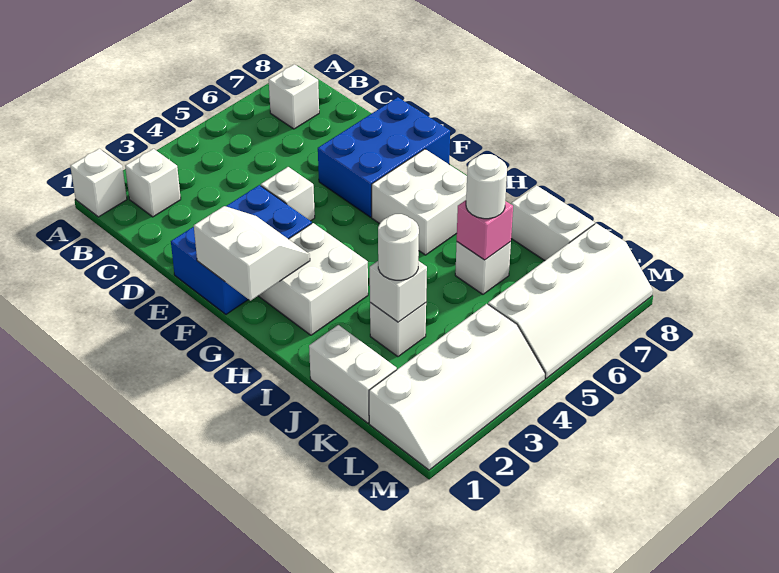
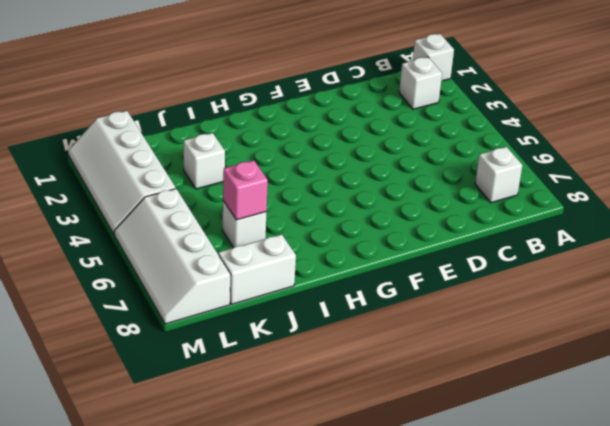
none -> blue 2x3 brick [171,185,312,314]
none -> white 1x1 brick [261,167,315,221]
none -> blue 2x3 brick [318,97,450,217]

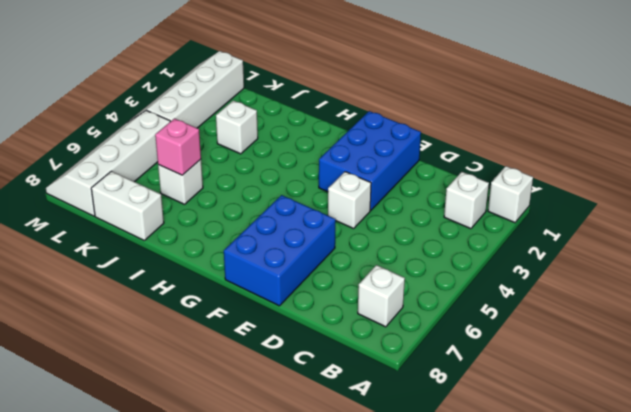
none -> white 2x2 brick [259,223,368,335]
none -> white 2x2 brick [372,149,467,255]
none -> white 1x2 brick [309,325,397,423]

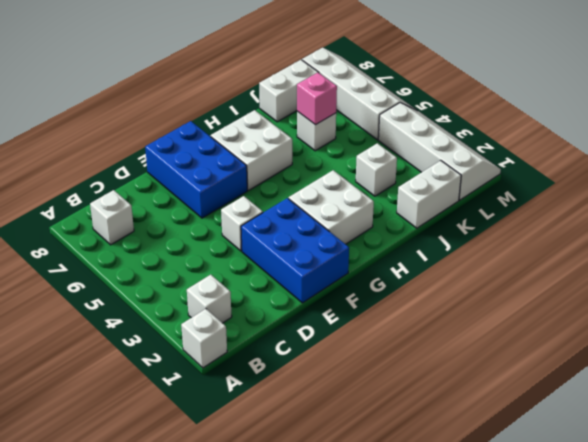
none -> white 2x2 slope [194,206,310,301]
none -> white 1x1 brick [370,261,427,322]
none -> white 1x1 round brick [378,214,419,280]

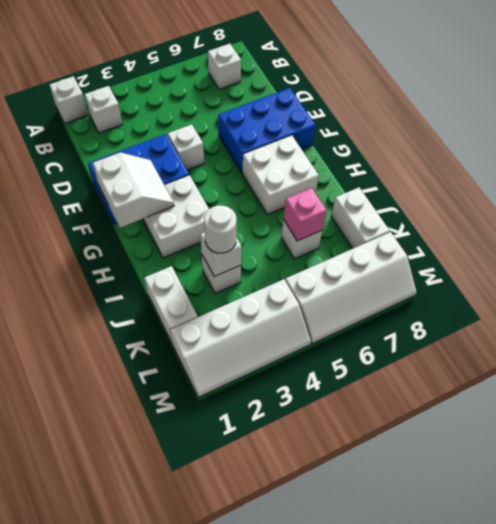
none -> white 1x1 round brick [466,154,507,219]

